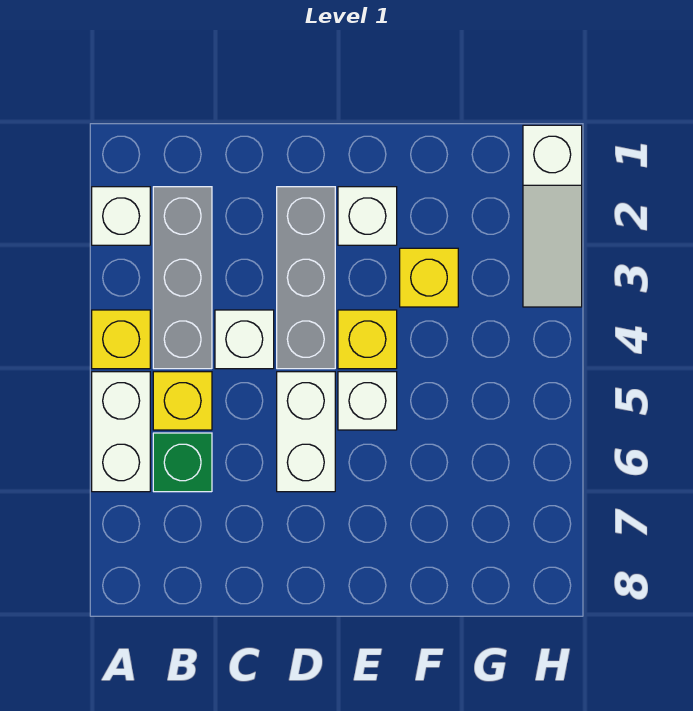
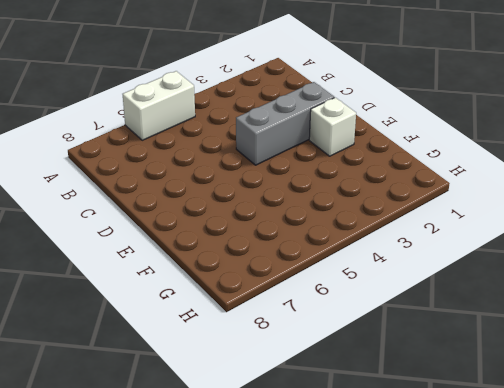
none -> white 1x1 brick [92,187,150,245]
none -> yellow 1x1 brick [92,310,150,369]
none -> grey 1x3 brick [153,187,212,369]

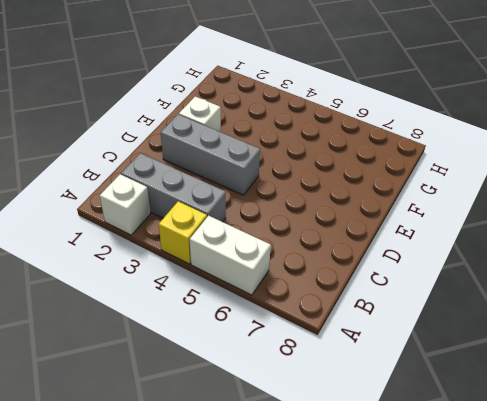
none -> yellow 1x1 brick [153,372,212,430]
none -> green 1x1 brick [153,433,212,492]
none -> white 1x1 brick [215,310,274,369]

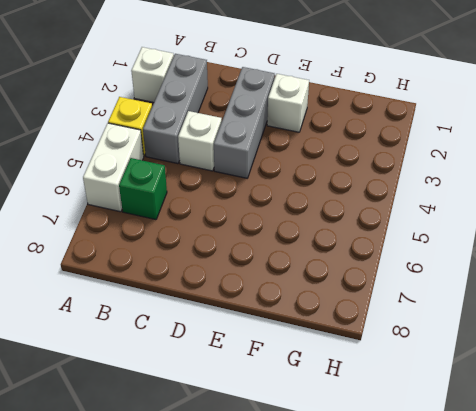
none -> yellow 1x1 brick [153,372,212,430]
none -> white 1x2 brick [277,372,335,492]
none -> yellow 1x1 brick [338,310,397,369]

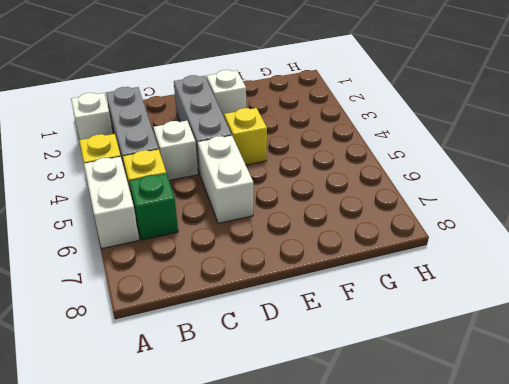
none -> white 1x1 brick [338,372,397,430]
none -> yellow 1x1 brick [400,248,458,307]
none -> white 1x3 slope [523,125,582,307]

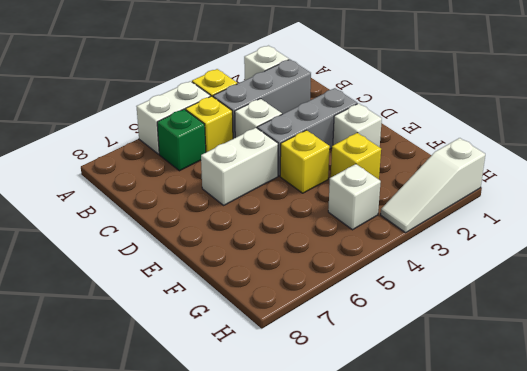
white 1x1 brick [328,164,381,230] -> white 1x1 brick moved to [338,372,397,430]

